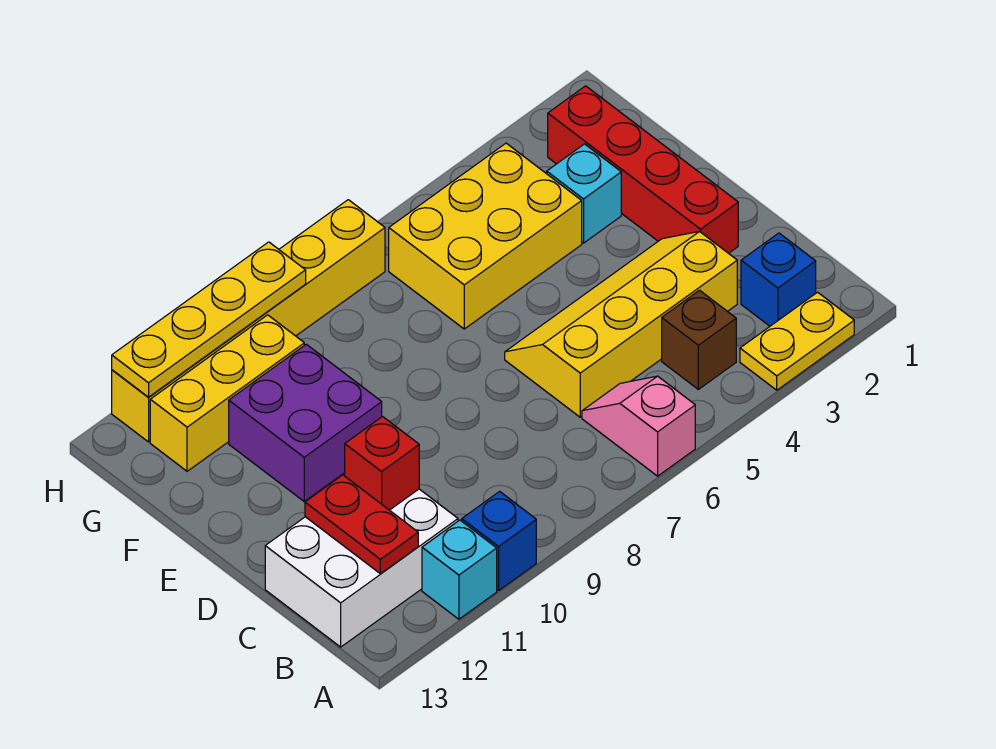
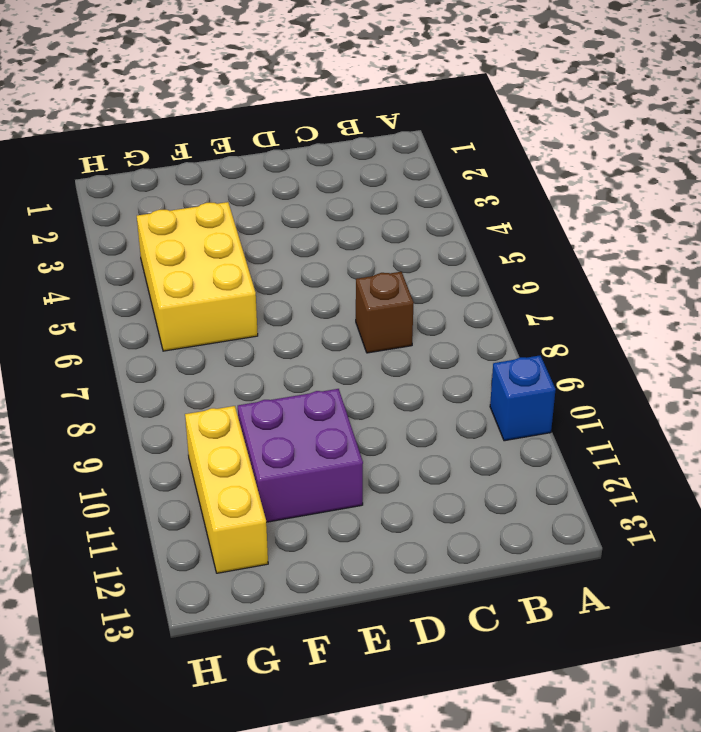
brown 1x1 brick [356,272,414,353] -> brown 1x1 brick moved to [662,290,736,389]
none -> yellow 1x2 plate [740,292,854,390]
none -> pink 1x2 slope [582,376,695,476]
none -> cyan 1x1 brick [422,520,497,619]

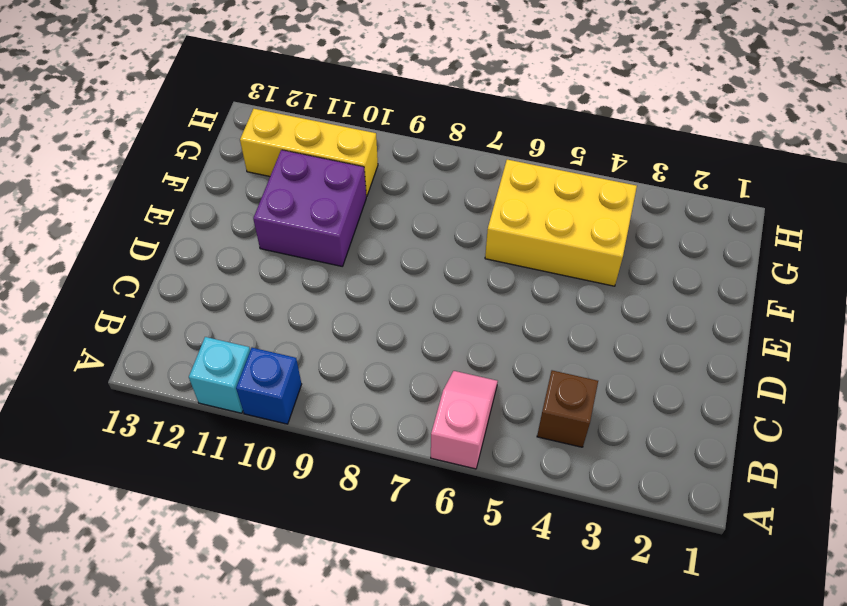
none -> yellow 1x2 plate [740,292,854,390]
none -> blue 1x1 brick [741,233,816,326]
none -> white 2x3 brick [265,489,458,647]

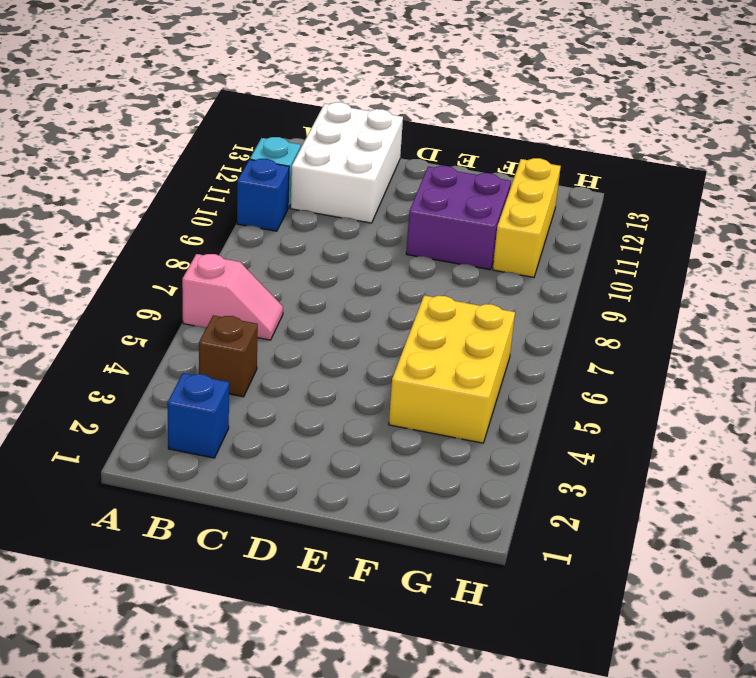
none -> yellow 1x2 plate [740,292,854,390]
none -> yellow 2x4 slope [505,231,737,417]
none -> red 1x4 brick [548,86,738,253]

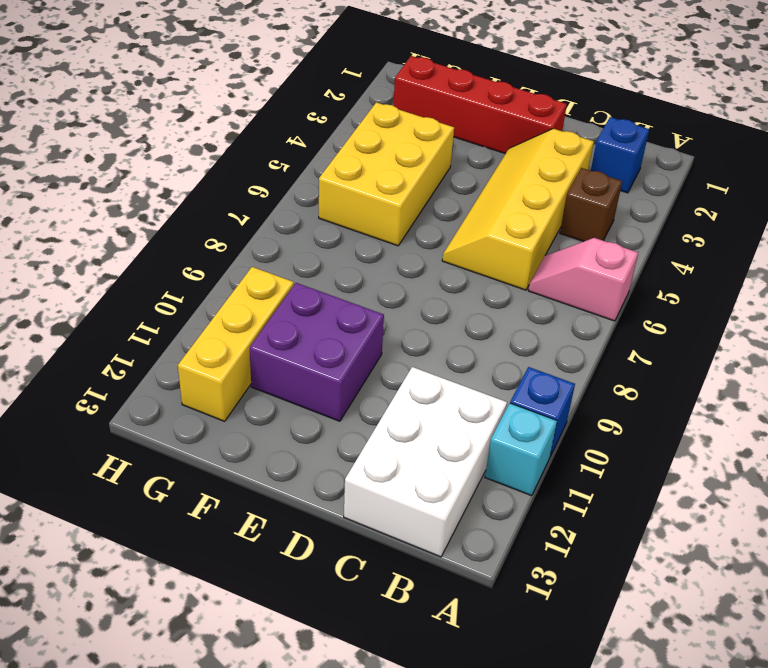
none -> yellow 1x2 plate [740,292,854,390]
none -> cyan 1x1 brick [547,144,621,243]
none -> yellow 1x6 brick [112,200,385,442]

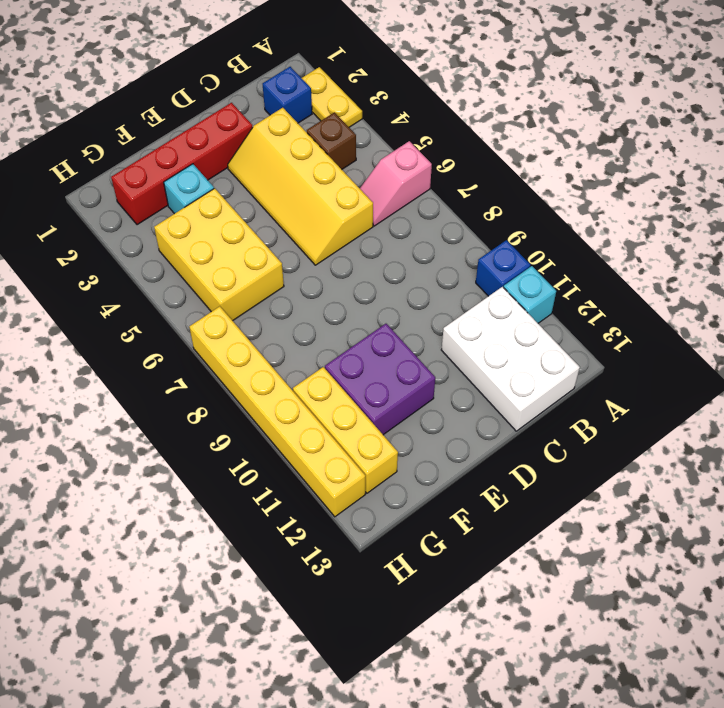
none -> red 1x2 plate [305,475,418,574]
none -> red 1x1 brick [345,417,419,510]
none -> yellow 1x4 plate [112,242,306,397]

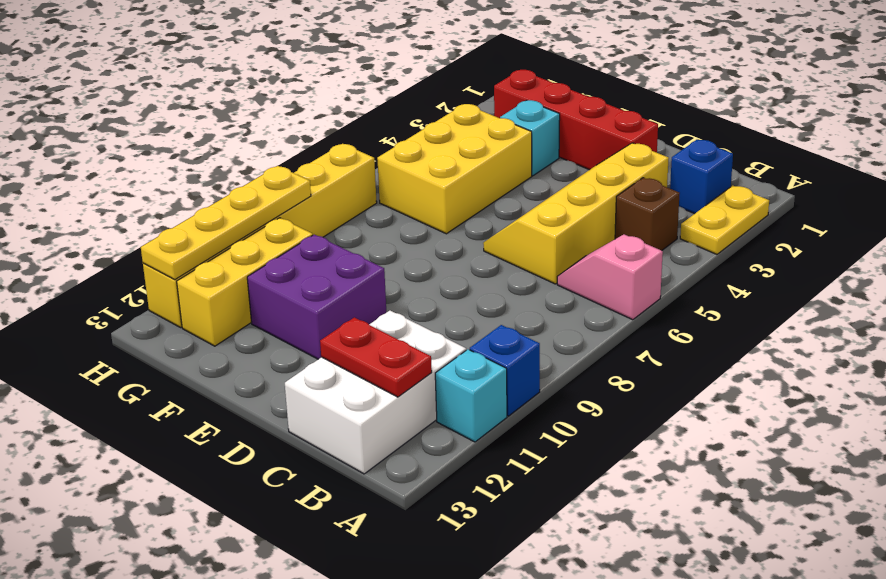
none -> red 1x1 brick [345,417,419,510]

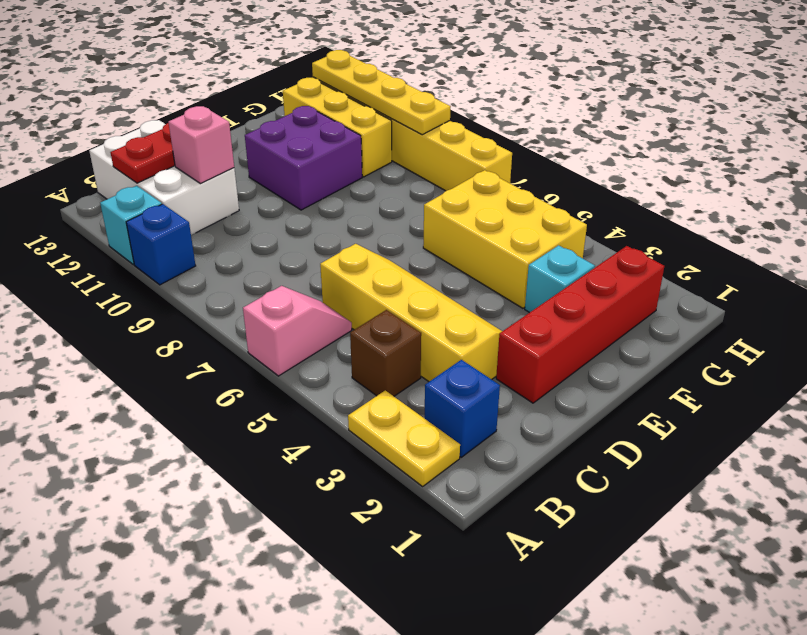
pink 1x1 brick [168,106,234,184] -> red 1x1 brick [345,417,419,510]

